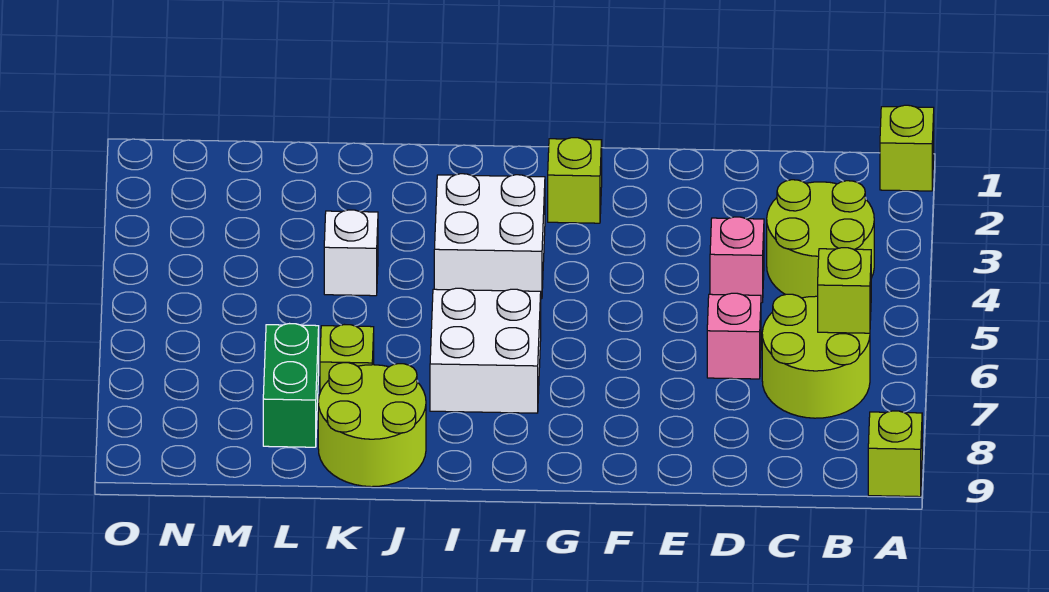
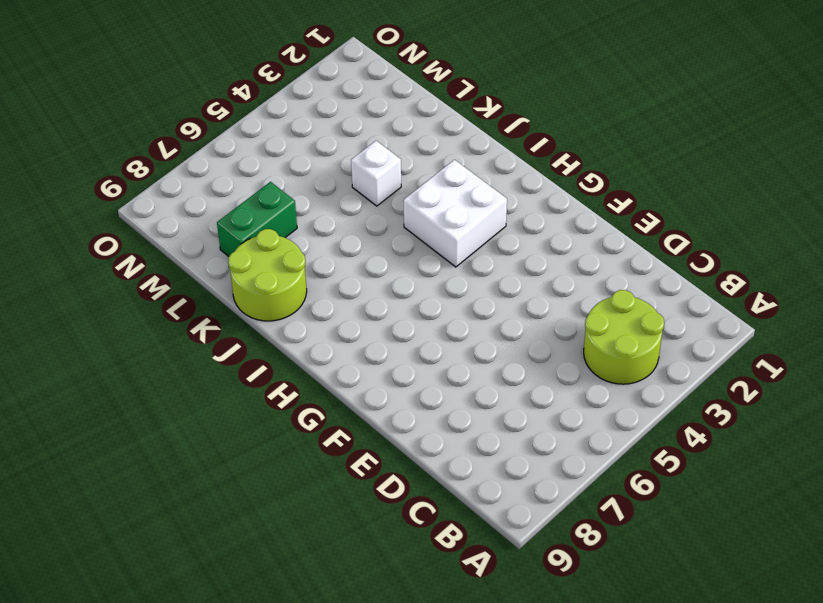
none -> lime 1x1 brick [880,105,934,191]
none -> lime 1x1 brick [868,411,922,497]
none -> lime 2x2 round brick [762,294,870,418]

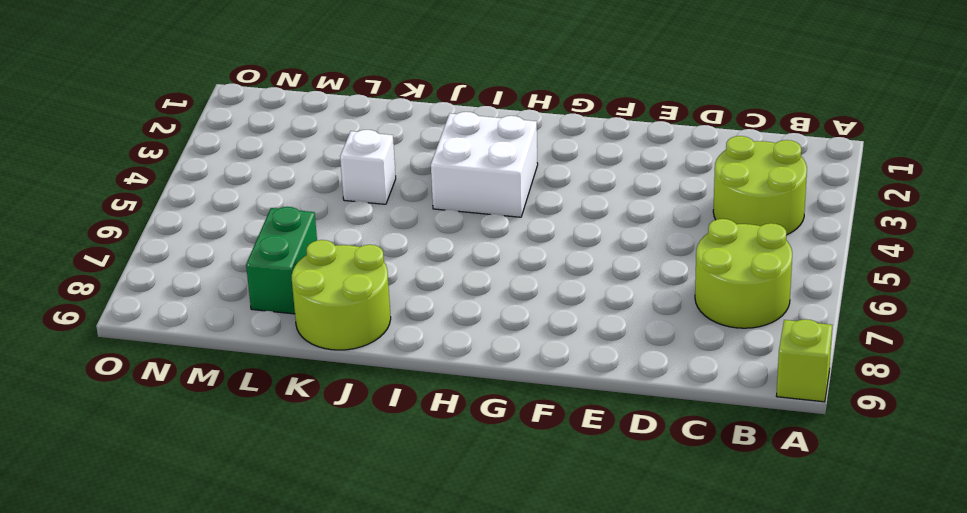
none -> lime 1x1 brick [880,105,934,191]
none -> pink 1x1 brick [710,217,764,303]
none -> pink 1x1 brick [707,293,761,379]

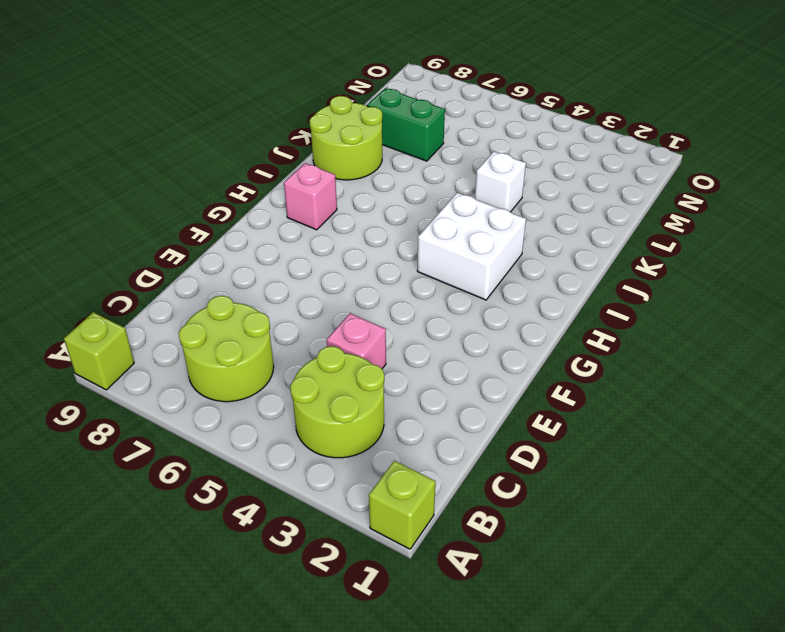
pink 1x1 brick [284,163,337,230] -> pink 1x1 brick moved to [707,293,761,379]
none -> lime 1x1 brick [548,138,602,223]
none -> white 2x2 brick [430,288,541,413]
none -> lime 1x1 brick [320,325,374,392]

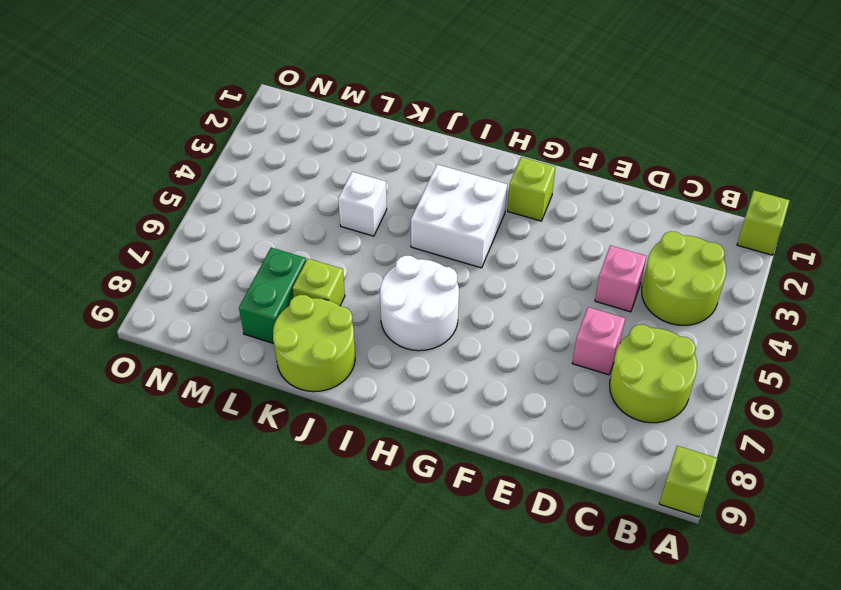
white 2x2 round brick [380,255,459,351] -> white 2x2 brick [430,288,541,413]
none -> lime 1x1 brick [818,248,871,333]

